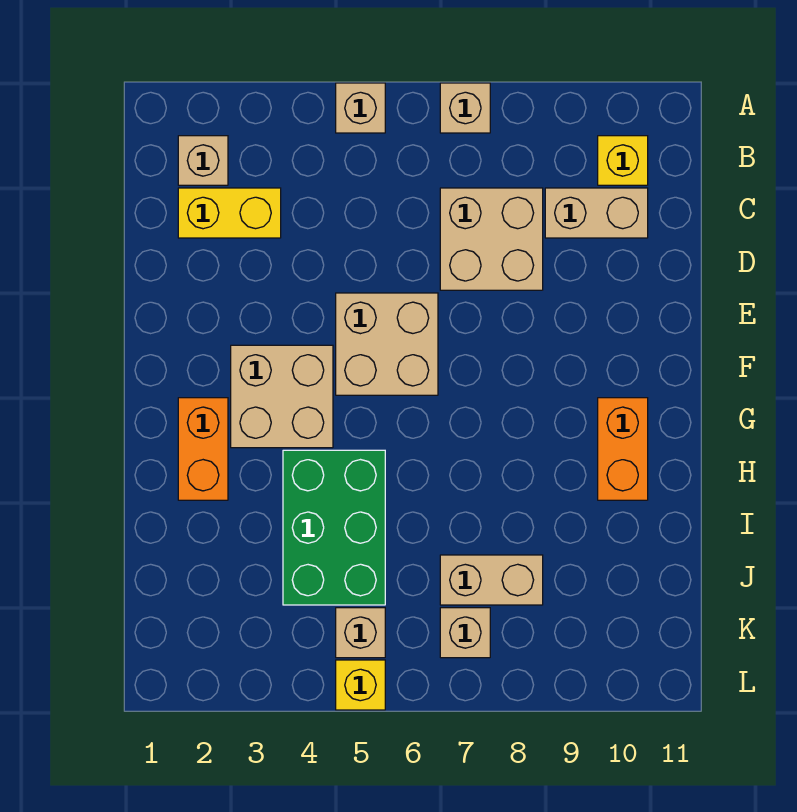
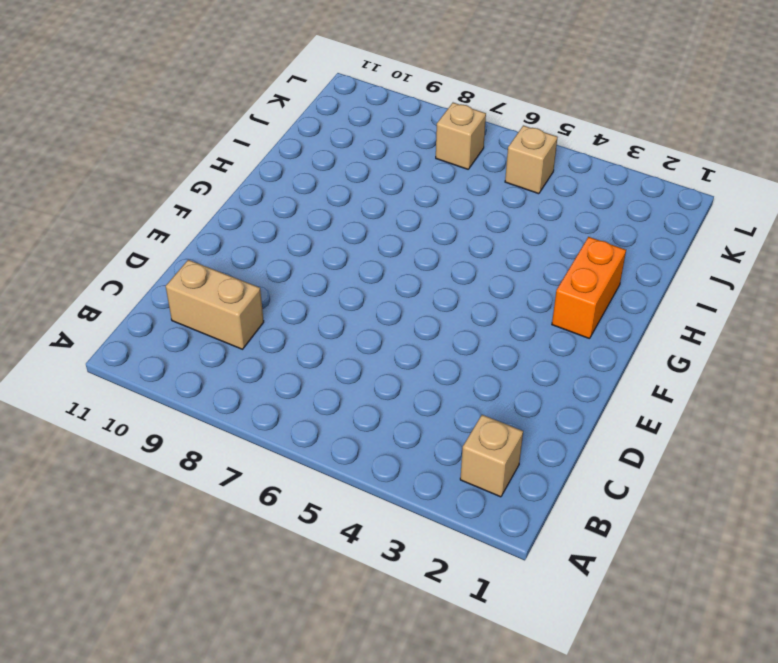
none -> tan 1x1 brick [336,83,385,133]
none -> tan 1x1 brick [440,83,490,133]
none -> yellow 1x1 brick [598,136,648,185]

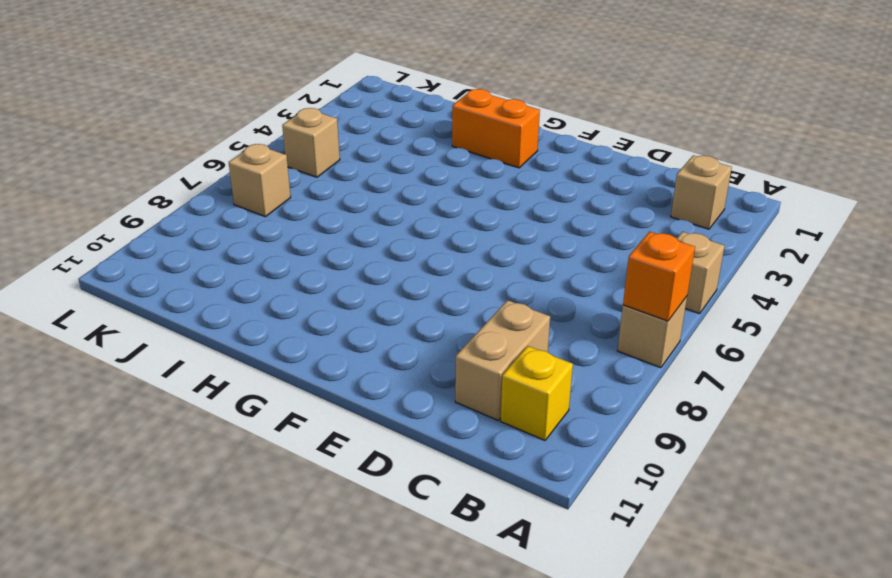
orange 1x1 brick [623,232,695,321] -> none
none -> yellow 1x2 brick [178,188,281,238]
none -> tan 2x2 brick [440,188,543,290]
none -> tan 2x2 brick [336,293,438,395]

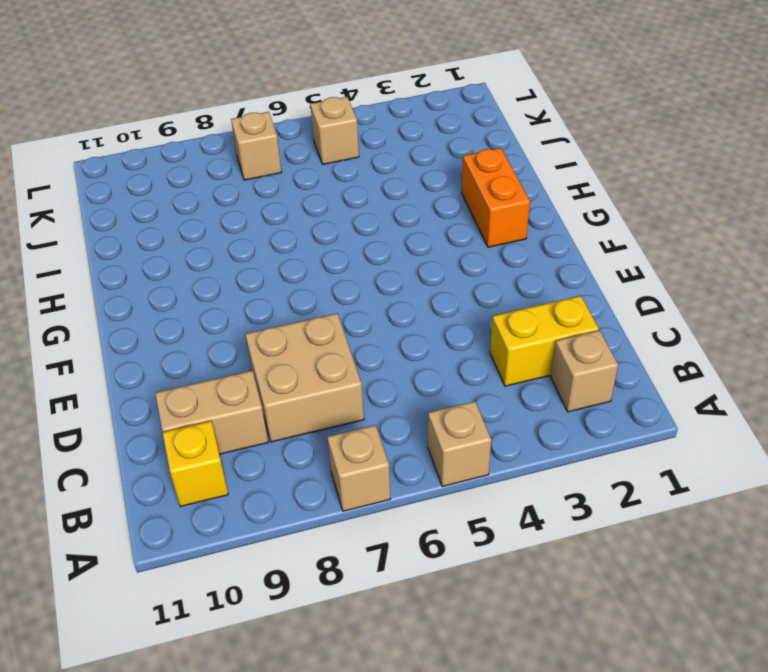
none -> tan 2x2 brick [336,293,438,395]
none -> tan 2x2 brick [231,345,333,448]
none -> orange 1x2 brick [598,398,648,500]

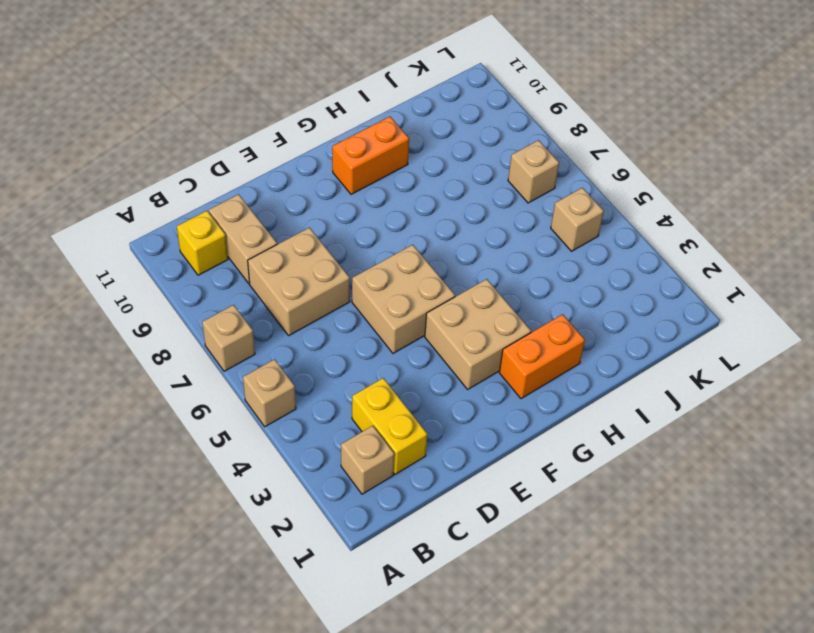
none -> green 2x3 brick [283,450,385,605]
none -> tan 1x2 brick [440,555,543,605]
none -> yellow 1x1 brick [336,660,385,710]

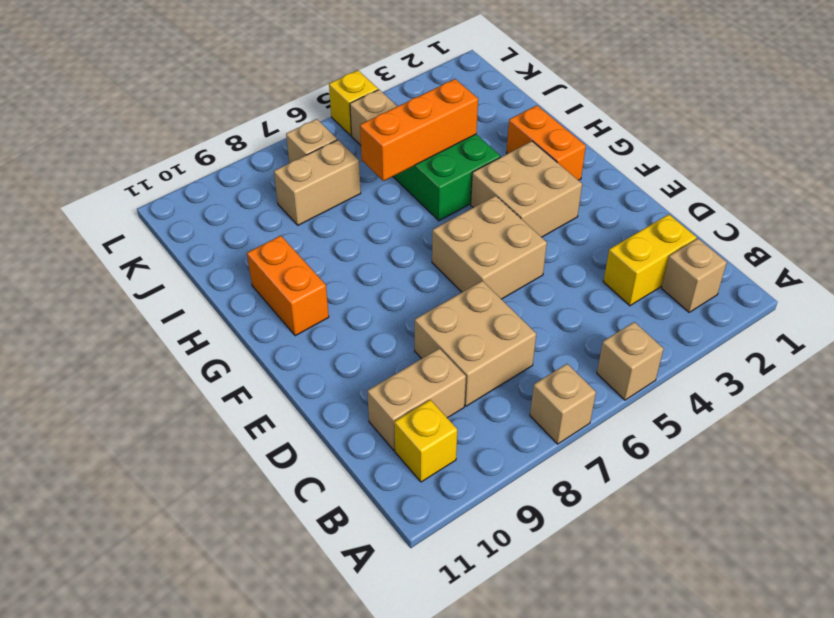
orange 1x3 brick [360,79,478,181] -> none

